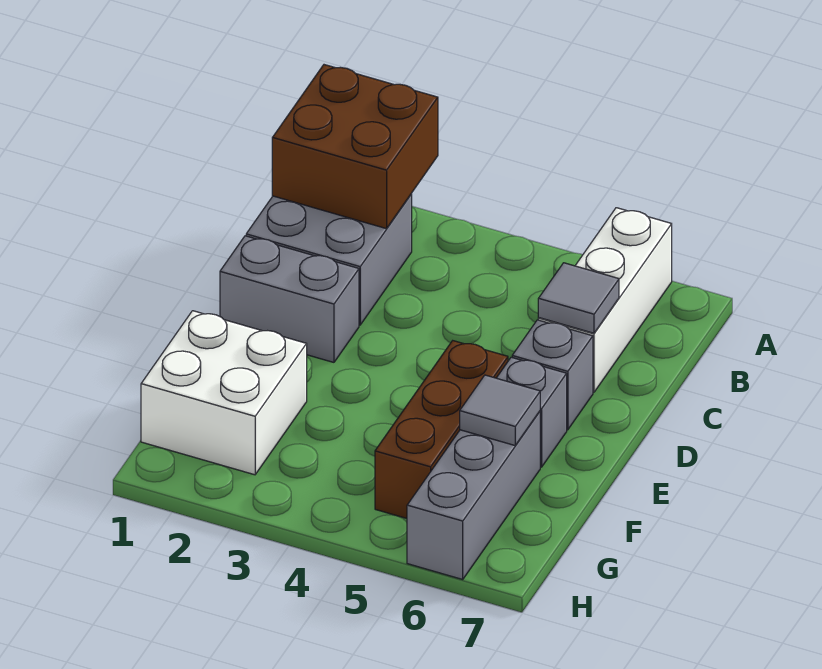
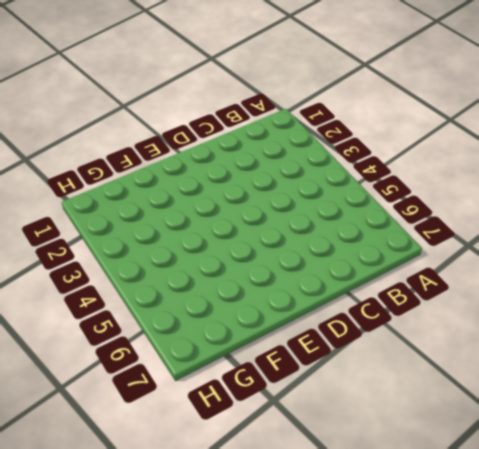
none -> white 1x3 brick [538,208,672,392]
none -> grey 2x2 brick [246,194,412,325]

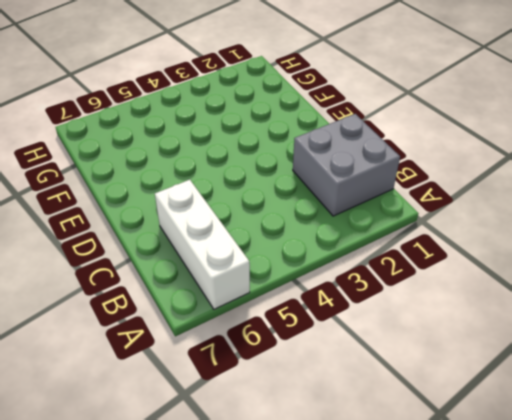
none -> grey 1x2 brick [220,236,359,362]
none -> grey 1x1 brick [512,320,593,430]

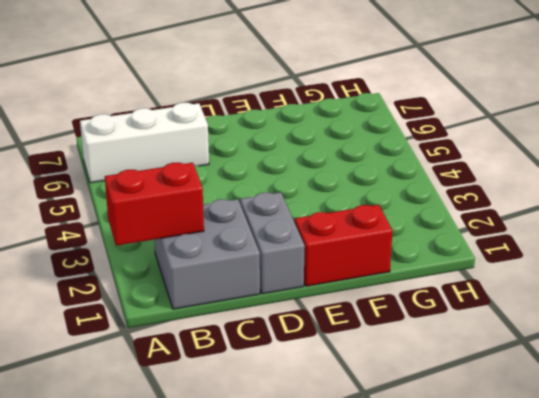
red 1x2 brick [105,163,204,246] -> brown 2x2 brick [272,65,438,229]
red 1x2 brick [295,205,392,286] -> white 2x2 brick [141,311,307,475]
none -> grey 1x1 brick [512,320,593,430]
none -> brown 1x3 brick [375,341,508,518]

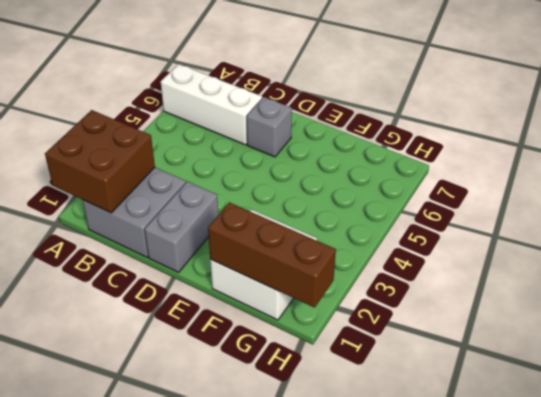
brown 1x3 brick [208,202,336,308] -> brown 1x3 brick moved to [375,341,508,518]
none -> grey 1x1 brick [497,357,567,467]
none -> grey 1x3 brick [407,411,540,579]

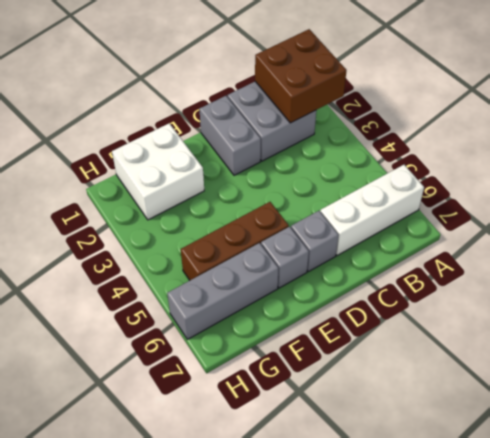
none -> grey 1x1 tile [538,263,619,333]
none -> grey 1x1 tile [460,375,540,445]

